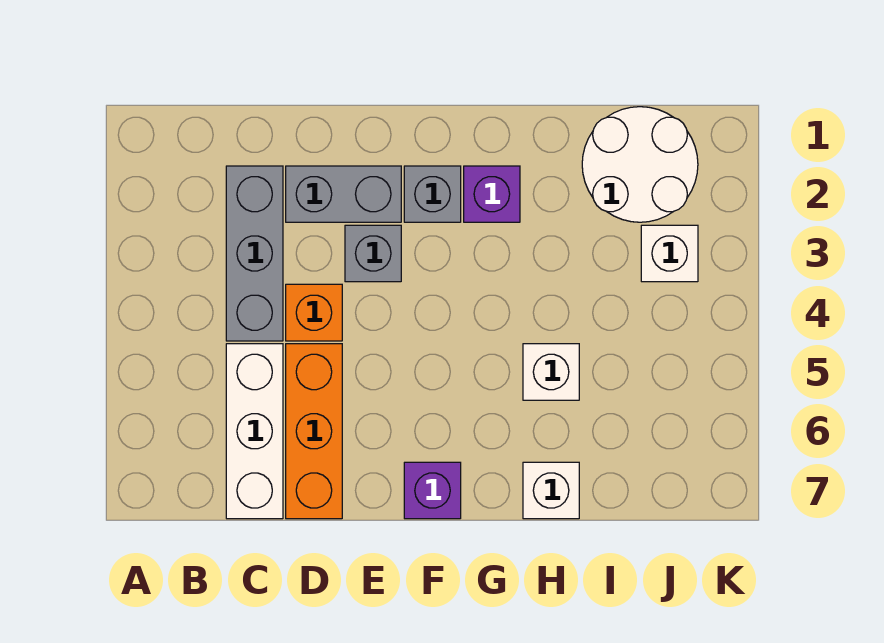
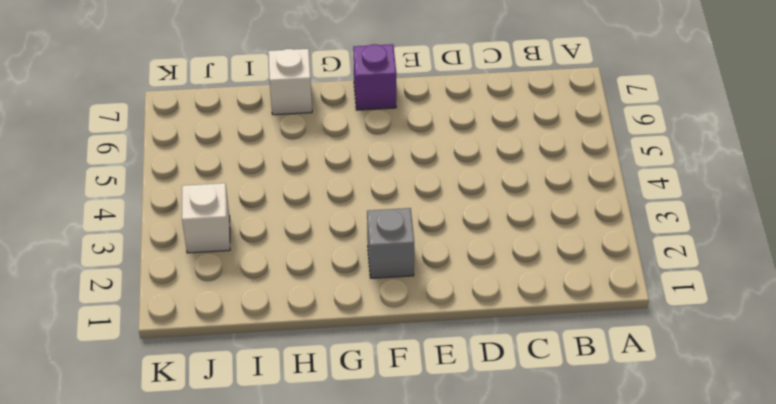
none -> grey 1x3 brick [226,166,283,341]
none -> white 1x3 brick [226,344,283,519]
none -> grey 1x2 brick [286,166,401,222]

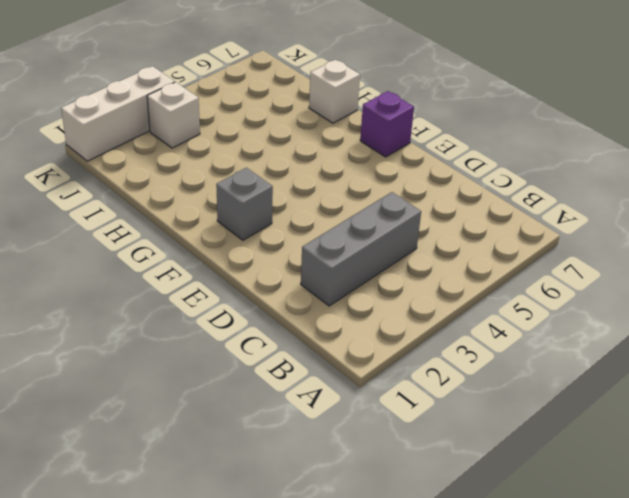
white 1x3 brick [61,66,175,161] -> white 1x3 brick moved to [226,344,283,519]
none -> grey 1x2 brick [286,166,401,222]
none -> orange 1x1 brick [286,284,342,341]
none -> orange 1x3 brick [286,344,342,519]

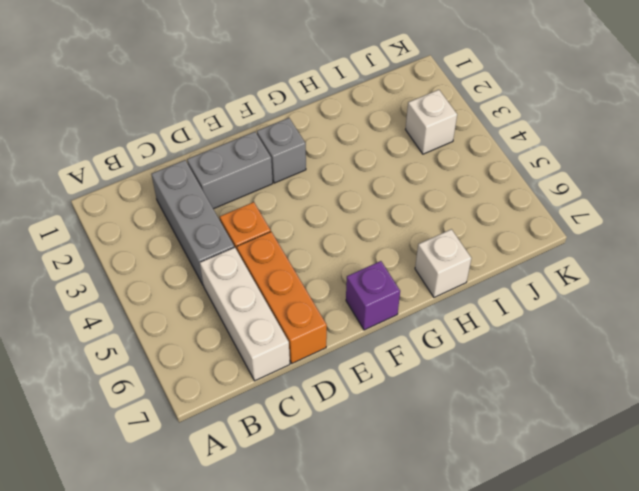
none -> grey 1x1 brick [345,225,401,282]
none -> purple 1x1 brick [464,166,520,222]
none -> white 1x1 brick [523,344,579,400]

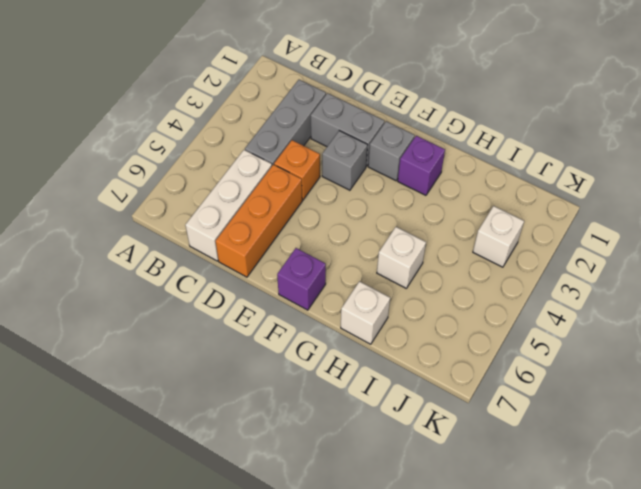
none -> white 2x2 round brick [582,107,698,222]

